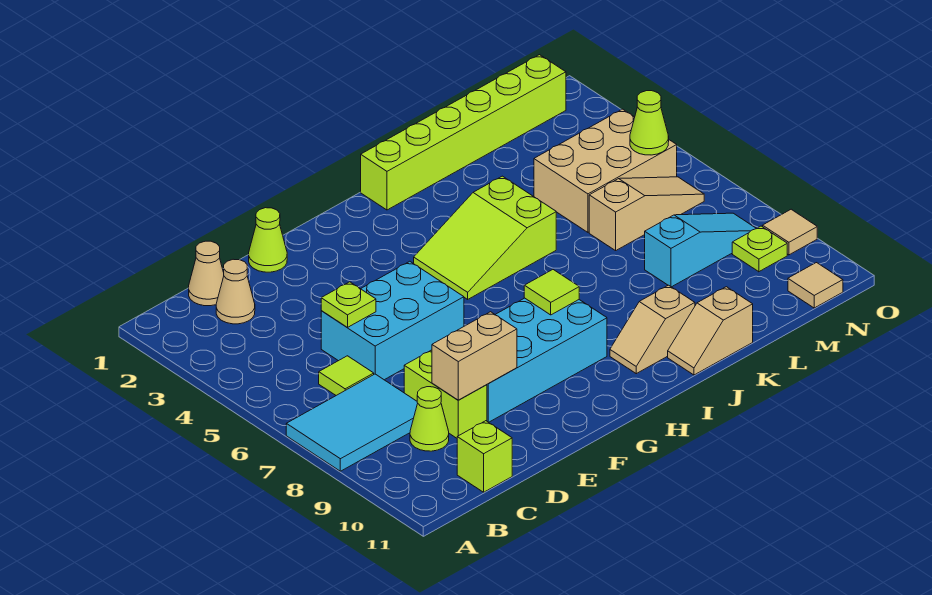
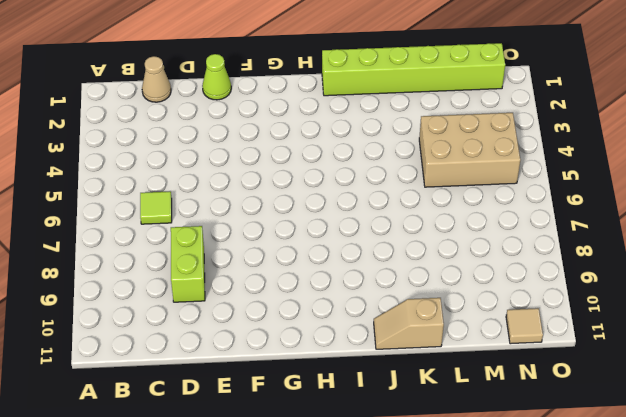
none -> cyan 2x3 tile [286,374,418,471]
none -> tan 1x1 cone [216,259,255,324]
none -> lime 1x1 cone [410,387,449,451]

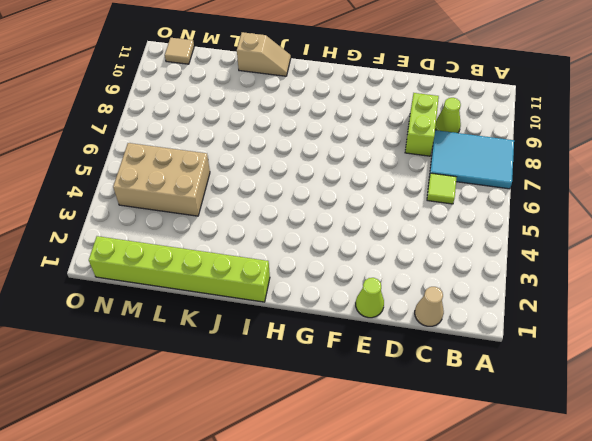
none -> tan 1x1 cone [216,259,255,324]
none -> lime 1x1 brick [457,421,512,492]
none -> cyan 2x3 brick [321,261,464,380]

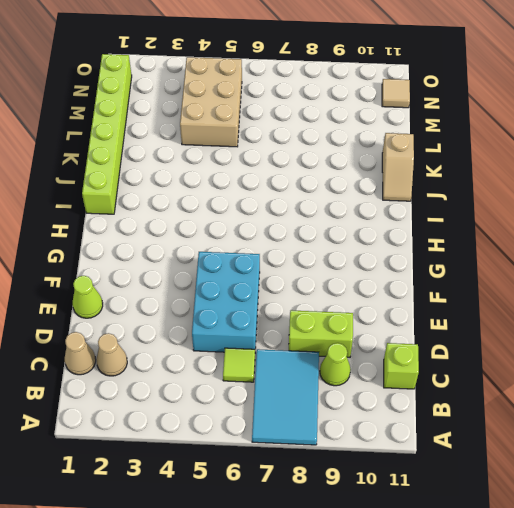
none -> cyan 2x4 brick [487,298,607,422]
none -> lime 2x3 slope [414,176,556,299]
none -> tan 1x2 slope [610,285,695,374]

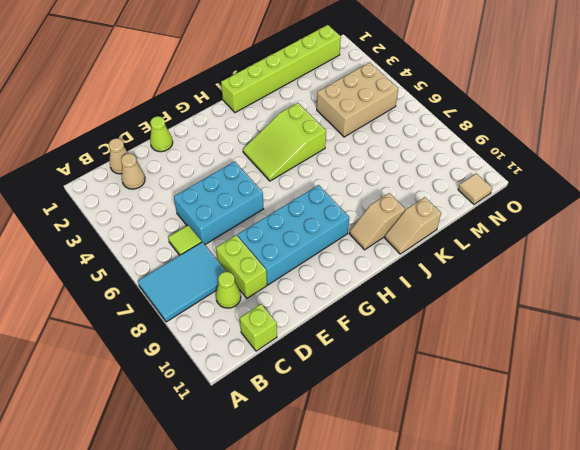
none -> tan 1x3 slope [589,177,704,251]
none -> cyan 1x3 slope [645,213,756,287]
none -> lime 1x1 plate [732,226,787,272]

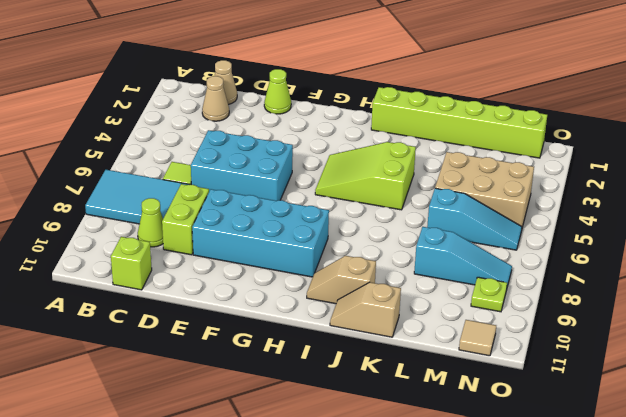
cyan 1x3 slope [427,188,522,250] -> tan 1x3 slope [589,177,704,251]
none -> tan 1x1 tile [763,209,817,255]
none -> lime 1x1 plate [321,282,376,327]
none -> tan 1x2 brick [432,312,517,400]

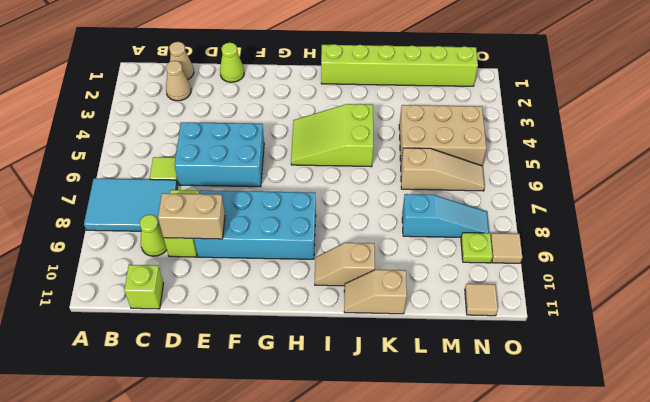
none -> lime 1x1 plate [321,282,376,327]
none -> lime 1x1 tile [524,270,579,315]
none -> lime 1x1 cone [630,91,669,155]

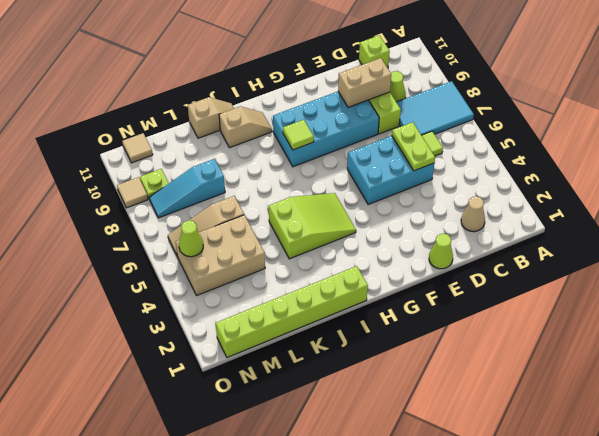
lime 1x2 plate [392,122,435,171] -> lime 1x1 plate [321,282,376,327]
none -> tan 1x1 cone [189,241,224,306]

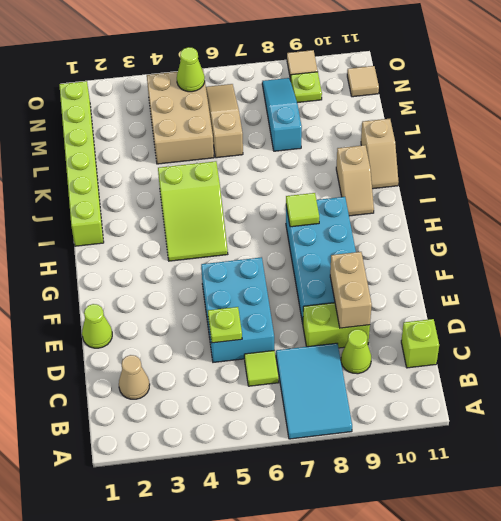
none -> tan 1x1 cone [189,241,224,306]

